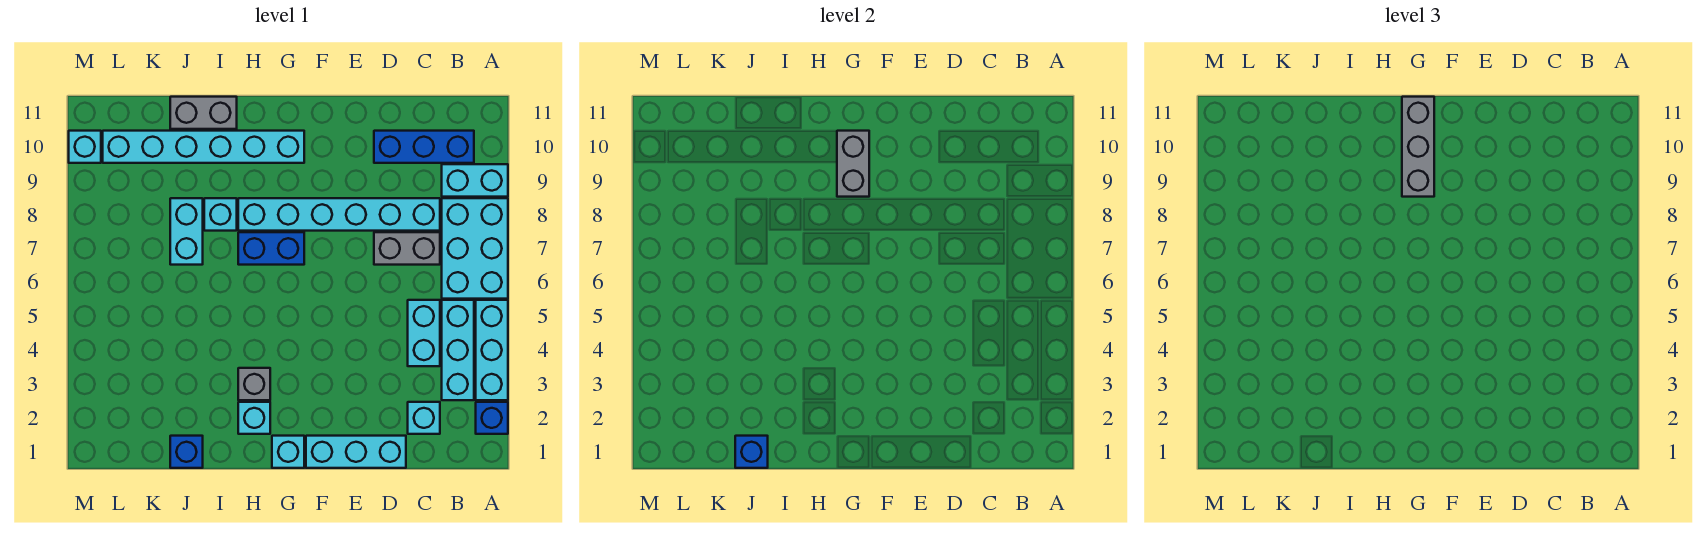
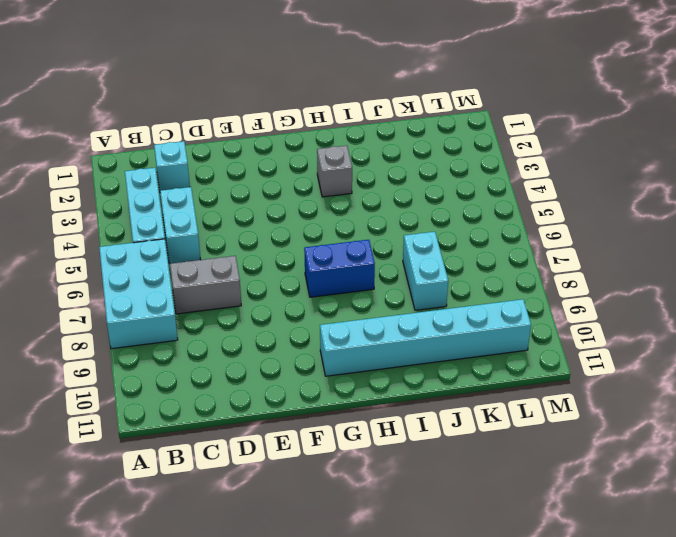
none -> blue 1x1 brick [476,402,508,434]
none -> cyan 1x3 brick [476,300,508,400]
none -> cyan 1x2 brick [442,164,508,197]

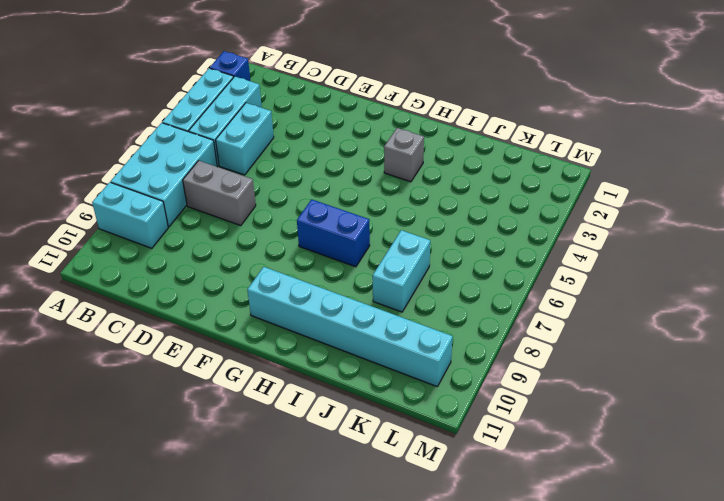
none -> blue 1x3 brick [374,131,474,163]
none -> cyan 1x1 brick [408,402,440,434]
none -> cyan 1x6 brick [238,198,440,231]

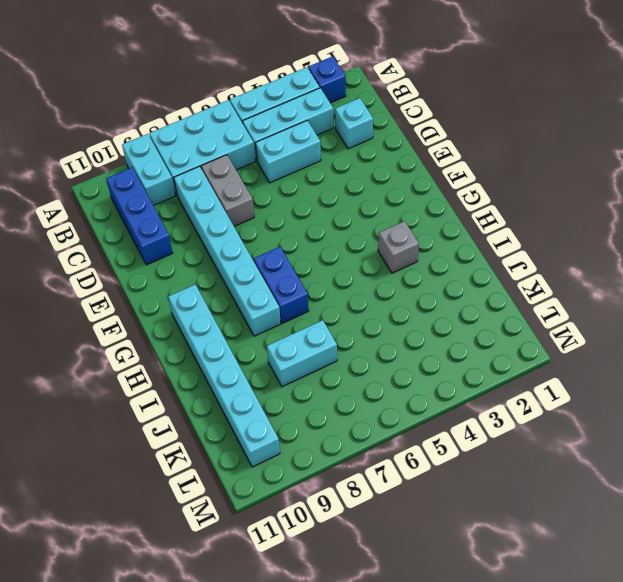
none -> cyan 1x3 brick [306,436,406,468]
none -> cyan 1x1 brick [272,436,304,468]
none -> cyan 1x1 brick [238,402,270,434]

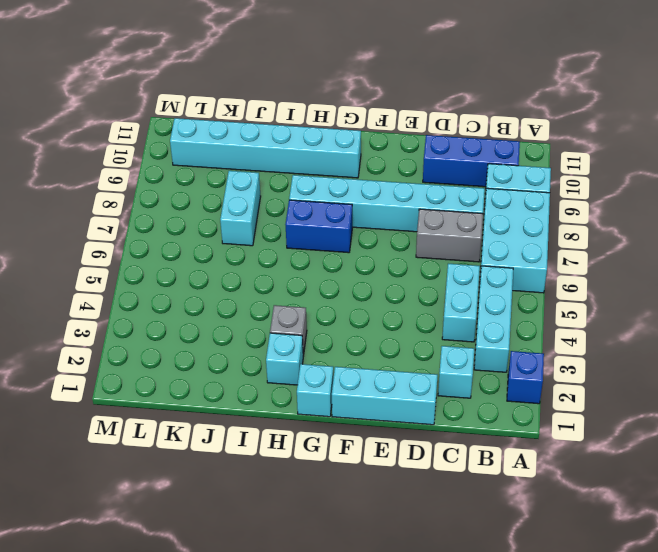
none -> cyan 1x3 brick [476,300,508,400]
none -> cyan 1x1 brick [204,198,237,231]
none -> grey 1x2 brick [170,97,237,129]

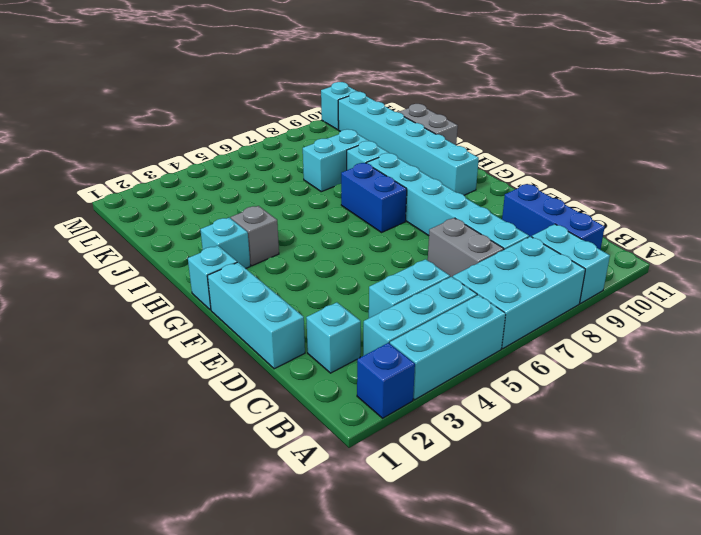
none -> blue 1x1 brick [170,436,203,468]
none -> grey 1x2 brick [837,131,869,197]
none -> blue 1x1 brick [735,436,768,468]

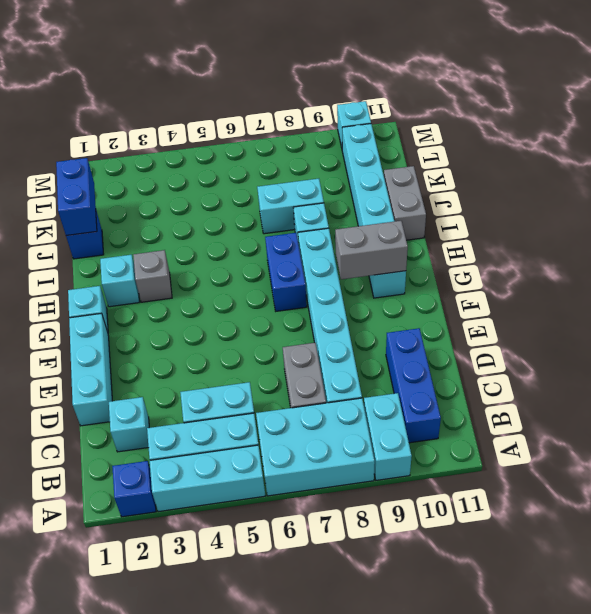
blue 1x2 brick [56,158,97,236] -> blue 1x1 brick [735,436,768,468]
none -> grey 1x3 brick [1402,97,1434,197]

